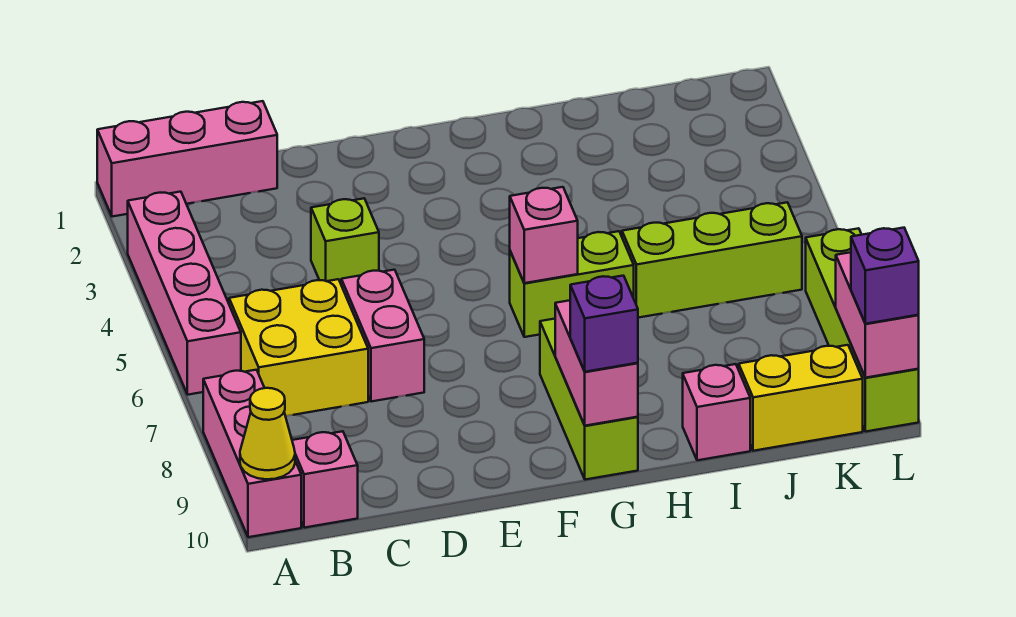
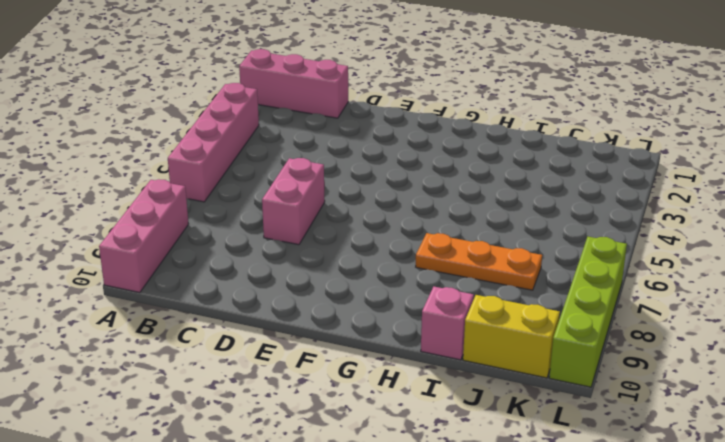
orange 1x3 plate [416,233,542,290] -> none
none -> yellow 2x2 brick [229,279,368,416]
none -> pink 1x1 brick [292,431,358,528]
none -> lime 1x1 brick [311,198,379,283]

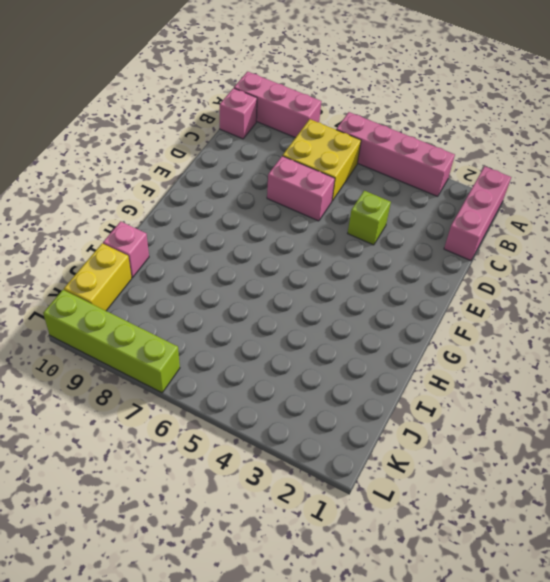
none -> lime 1x2 brick [510,231,634,337]
none -> lime 1x3 brick [540,319,638,480]
none -> lime 1x3 brick [622,202,802,318]

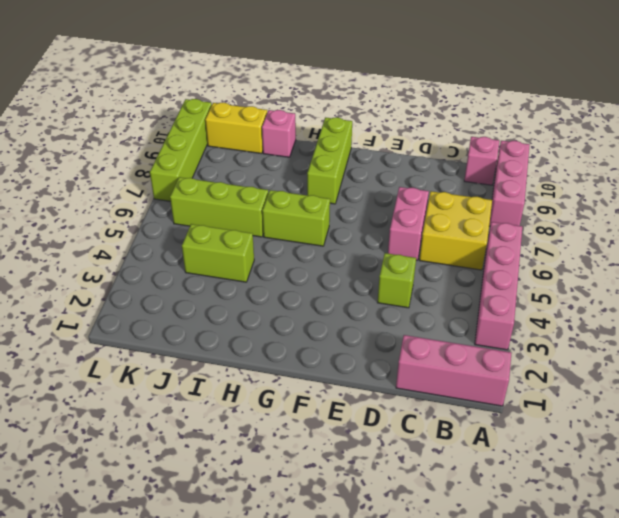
lime 1x2 brick [182,224,254,282] -> none
none -> yellow 1x1 cone [240,388,295,479]
none -> pink 1x1 brick [510,187,578,283]
none -> pink 1x2 brick [555,300,638,426]

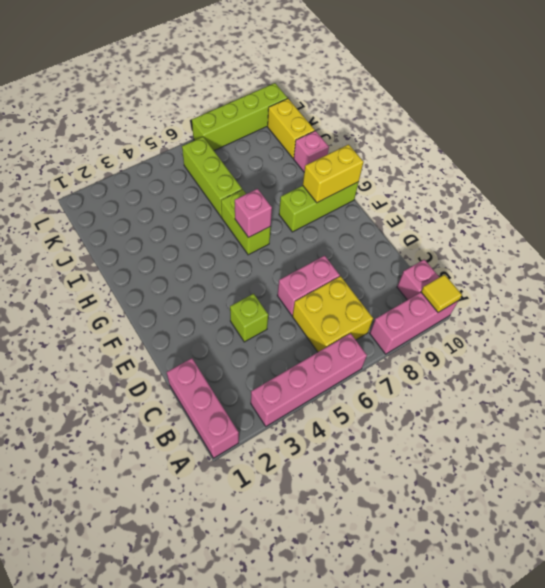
yellow 1x1 tile [421,274,462,312] -> yellow 1x1 cone [240,388,295,479]
yellow 1x2 brick [303,144,364,203] -> pink 1x2 brick [555,300,638,426]
none -> pink 1x2 brick [836,252,919,378]
none -> purple 1x1 brick [570,276,638,372]
none -> purple 1x1 brick [851,228,919,324]

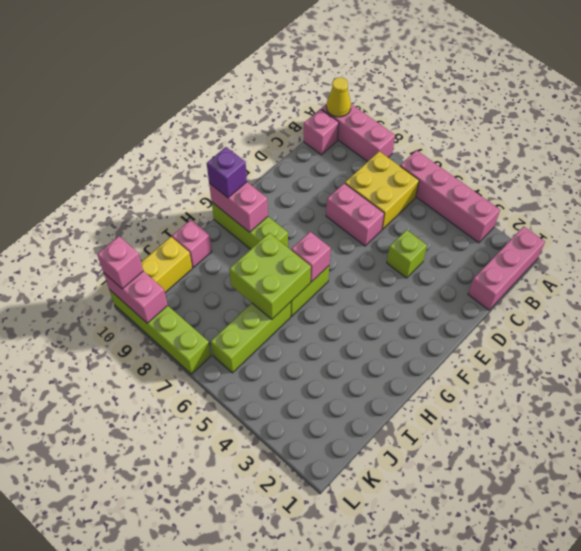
lime 2x2 brick [229,233,311,319] -> none
pink 1x1 brick [97,236,143,289] -> purple 1x1 brick [851,228,919,324]

